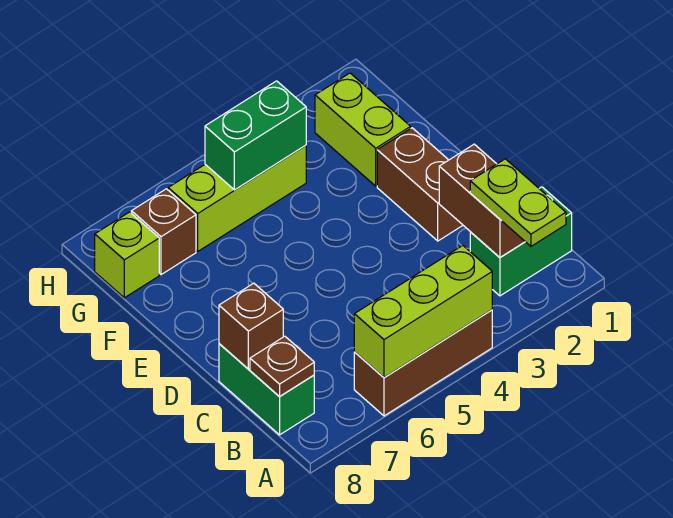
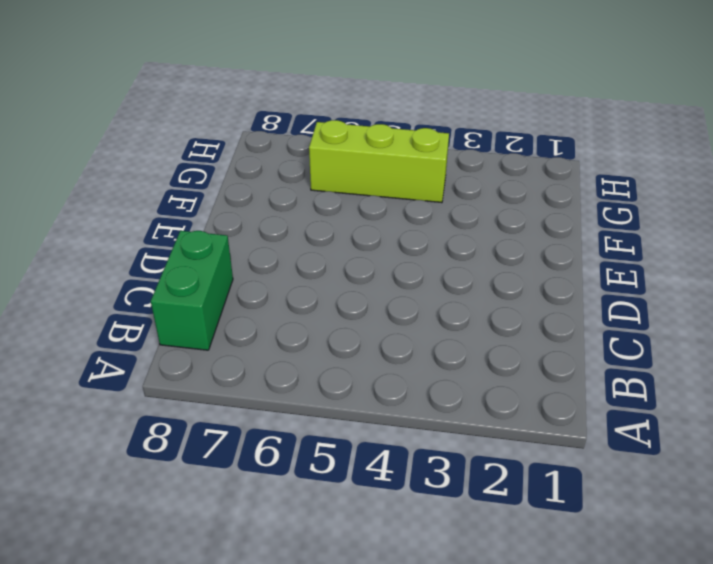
none -> brown 1x3 brick [354,310,492,416]
none -> green 1x2 brick [470,187,572,296]
none -> brown 1x2 brick [377,128,463,241]

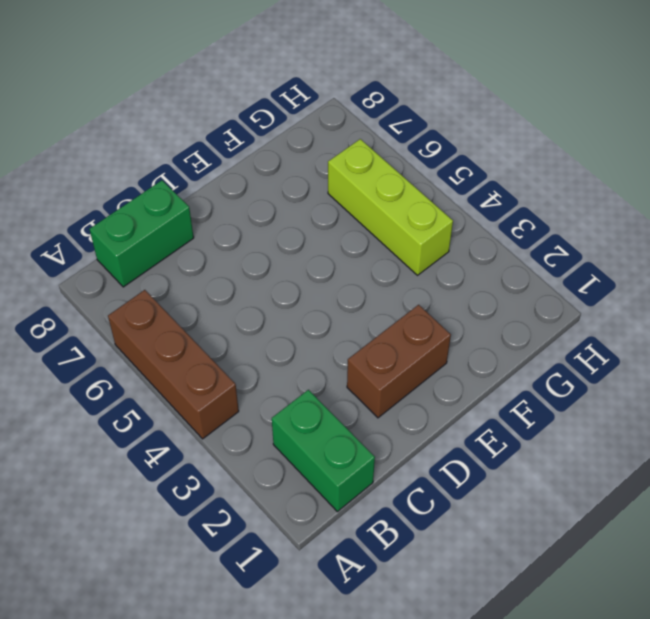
none -> lime 1x2 brick [315,73,411,186]
none -> brown 1x1 brick [131,189,196,275]
none -> lime 1x1 brick [95,212,159,298]

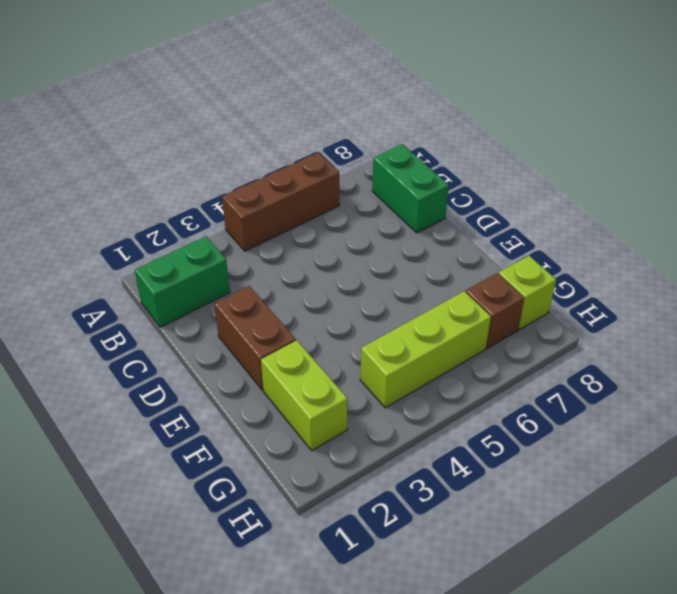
none -> lime 1x3 brick [354,245,492,378]
none -> brown 1x2 brick [439,144,525,257]
none -> brown 1x1 plate [250,336,314,396]

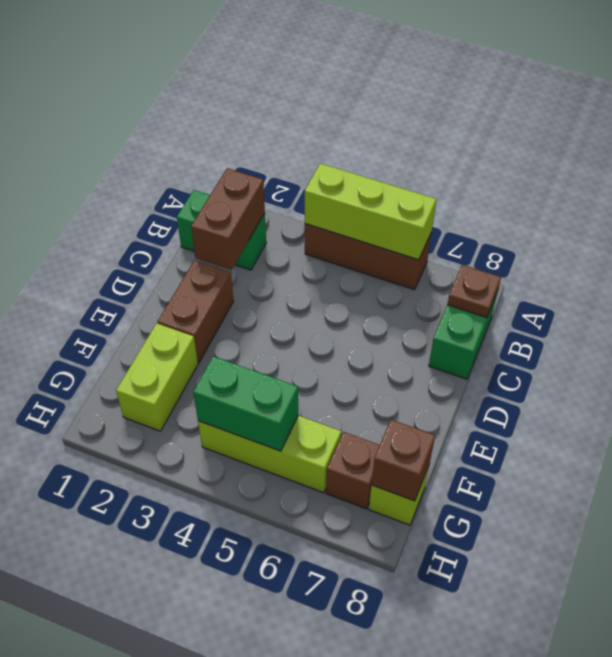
brown 1x1 brick [371,420,435,501] -> brown 1x1 brick moved to [219,283,283,369]
none -> lime 1x2 plate [470,159,566,246]

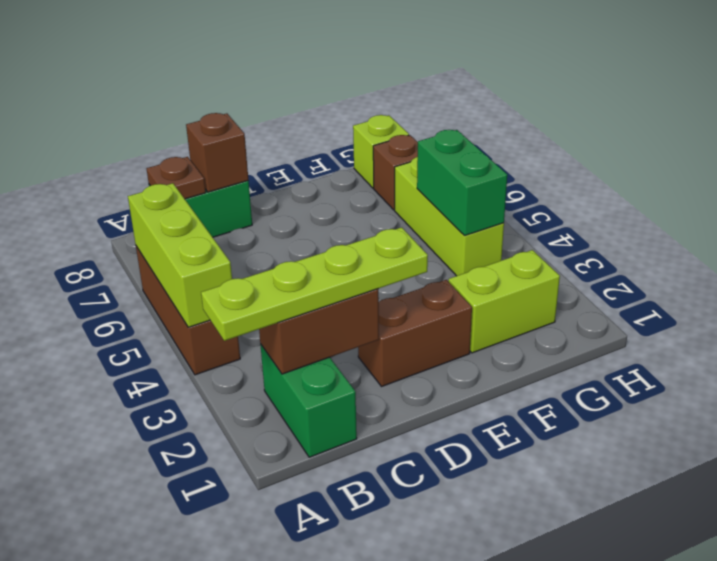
lime 1x4 plate [201,227,428,341] -> lime 1x2 plate [470,159,566,246]

